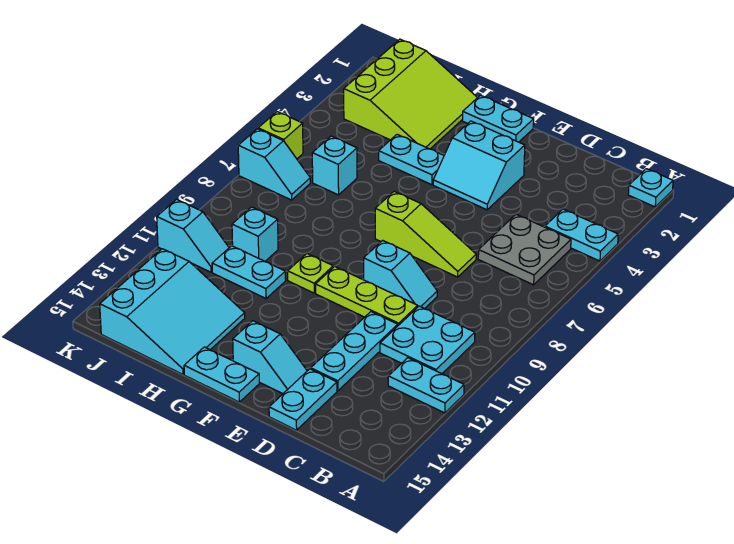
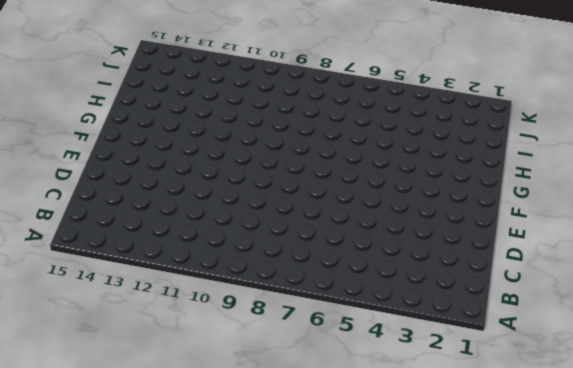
none -> cyan 1x1 plate [628,169,673,207]
none -> cyan 1x2 plate [545,209,618,261]
none -> cyan 1x2 plate [388,358,464,413]

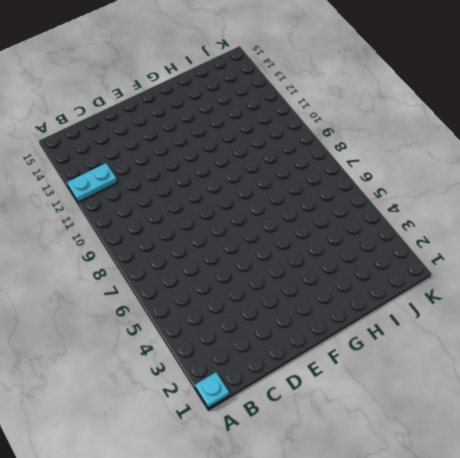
none -> cyan 1x2 plate [545,209,618,261]
none -> grey 2x2 plate [478,214,571,285]
none -> cyan 2x2 plate [380,306,475,374]

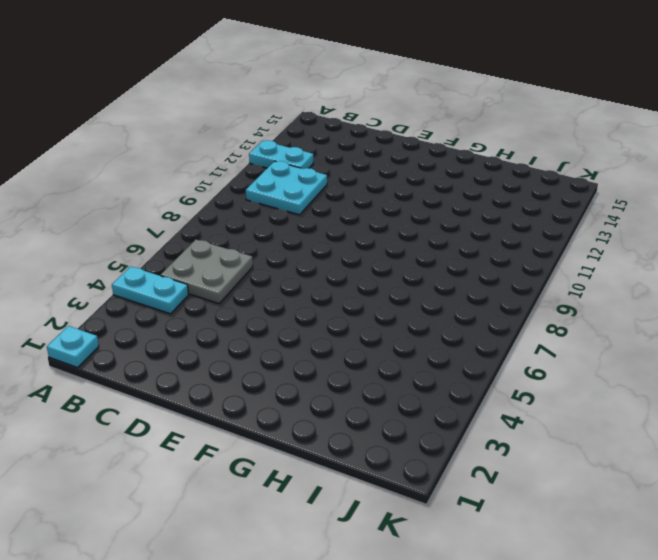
none -> lime 1x3 slope [375,191,476,277]
none -> cyan 1x2 slope [364,240,437,309]
none -> lime 1x3 plate [316,267,418,325]

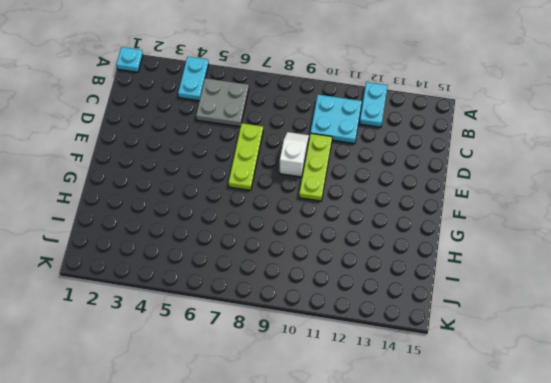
lime 1x3 plate [229,123,263,190] -> lime 1x3 slope [375,191,476,277]
white 1x2 slope [280,132,309,177] -> cyan 1x2 slope [364,240,437,309]
none -> cyan 1x3 plate [311,312,398,391]
none -> cyan 1x2 plate [269,369,337,430]
none -> cyan 2x2 slope [433,121,525,210]

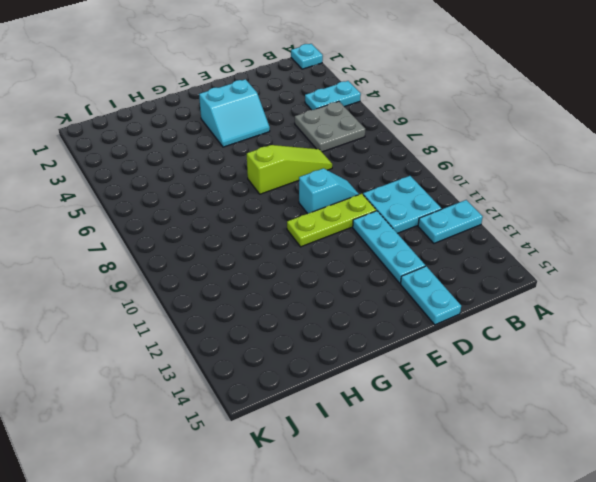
none -> cyan 1x2 slope [233,321,307,394]
none -> cyan 1x2 plate [462,95,534,142]
none -> cyan 1x2 plate [184,347,259,402]

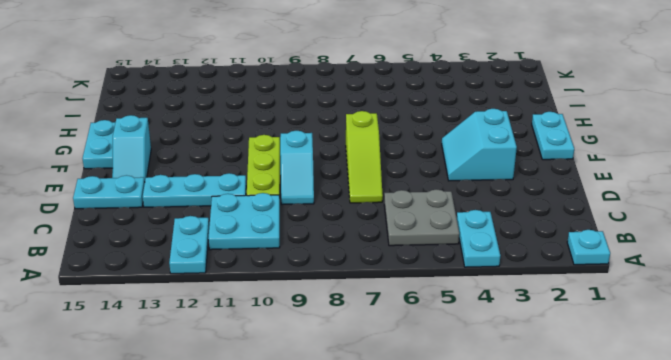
none -> cyan 1x2 plate [379,135,444,185]
none -> lime 1x1 plate [288,254,333,293]
none -> lime 3x3 slope [344,39,477,149]

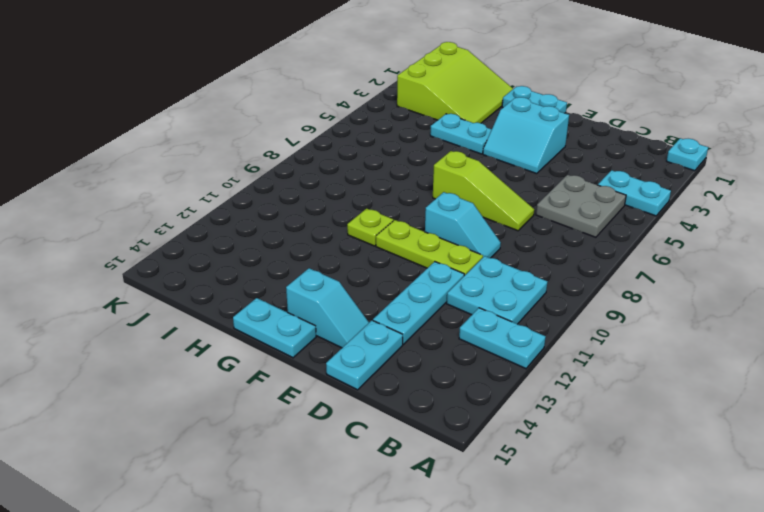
none -> cyan 1x2 plate [212,246,286,298]
none -> cyan 3x3 slope [100,249,245,374]
none -> cyan 1x1 brick [312,136,357,195]

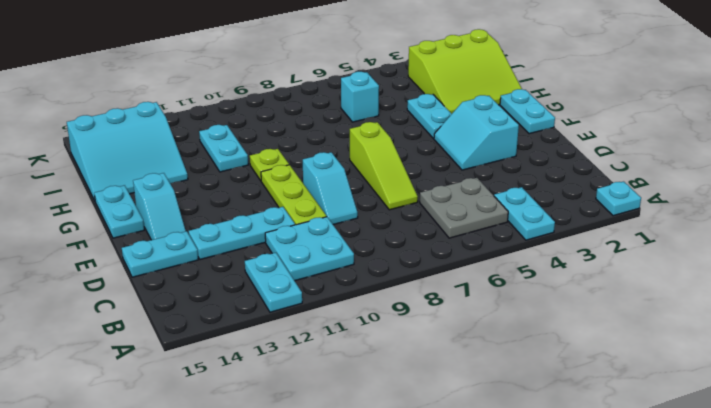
none -> cyan 1x1 brick [232,207,278,261]
none -> cyan 1x2 slope [238,129,310,200]
none -> cyan 1x2 slope [157,199,229,272]

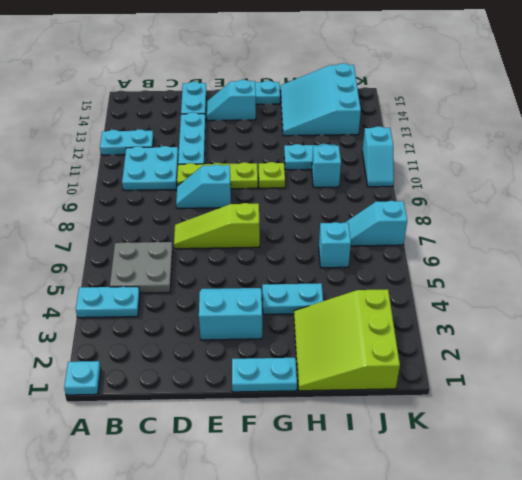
cyan 1x2 slope [362,126,394,187] -> cyan 1x2 slope turned to [157,199,229,272]
none -> lime 1x1 brick [258,112,303,159]

